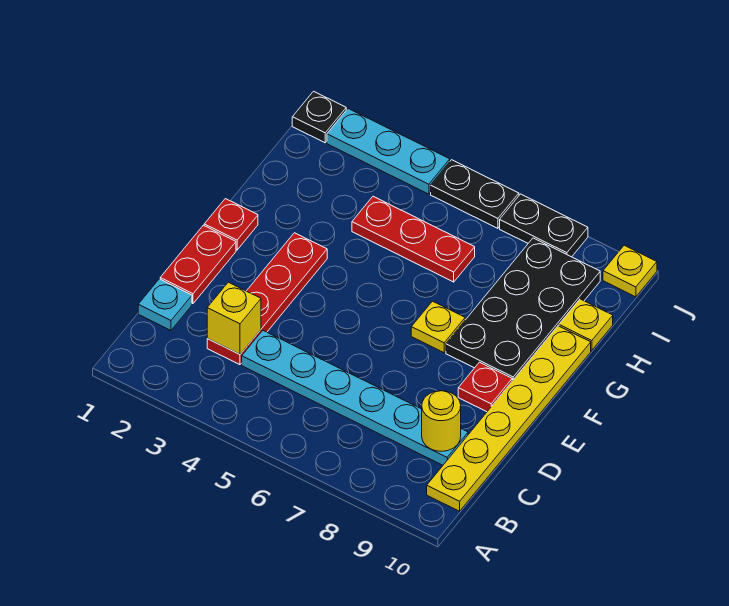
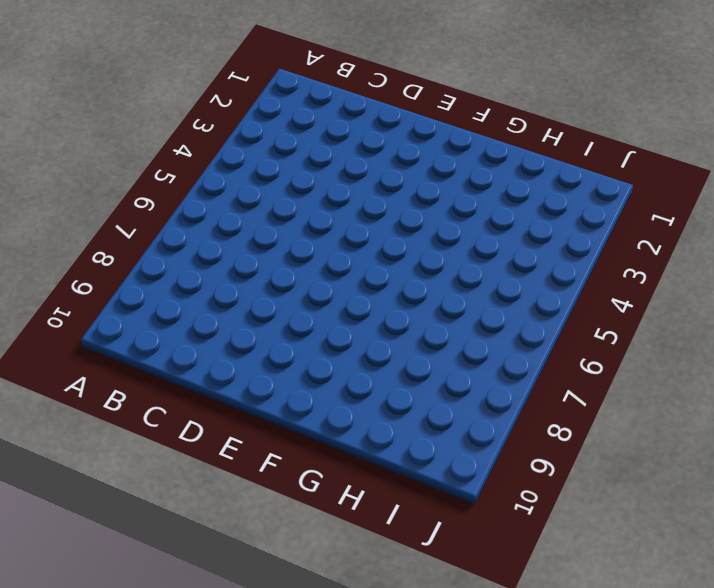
none -> yellow 1x6 plate [427,326,591,511]
none -> cyan 1x1 plate [138,279,192,330]
none -> red 1x4 plate [207,233,327,365]

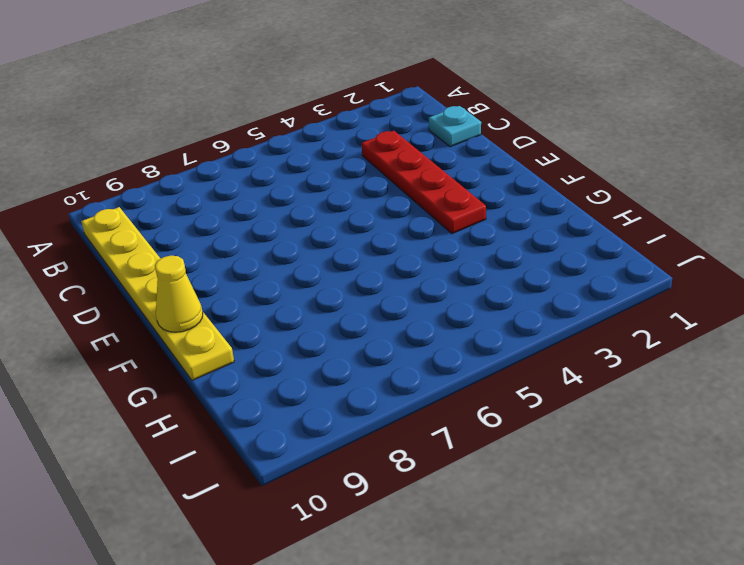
yellow 1x1 cone [155,256,203,332] -> none
none -> cyan 1x6 plate [242,331,468,465]
none -> red 1x2 plate [160,225,236,304]
none -> red 1x1 plate [458,362,512,412]

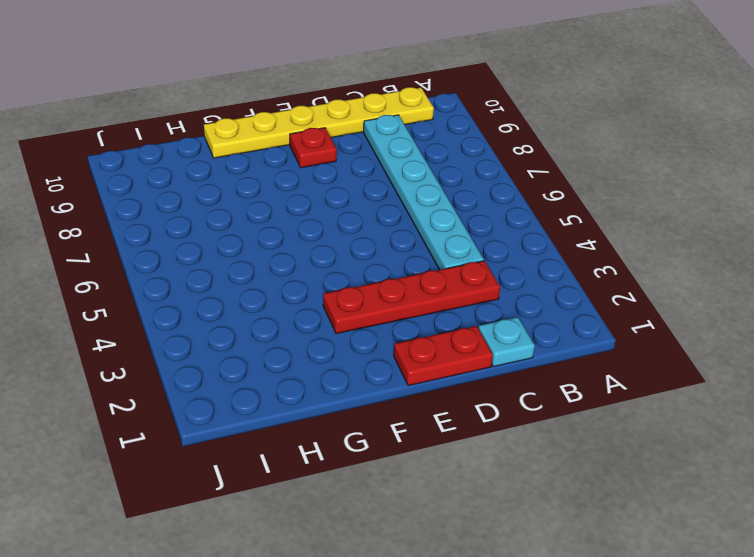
none -> red 1x1 plate [204,199,258,250]
none -> yellow 1x1 plate [411,301,465,353]
none -> black 2x4 plate [446,238,600,381]

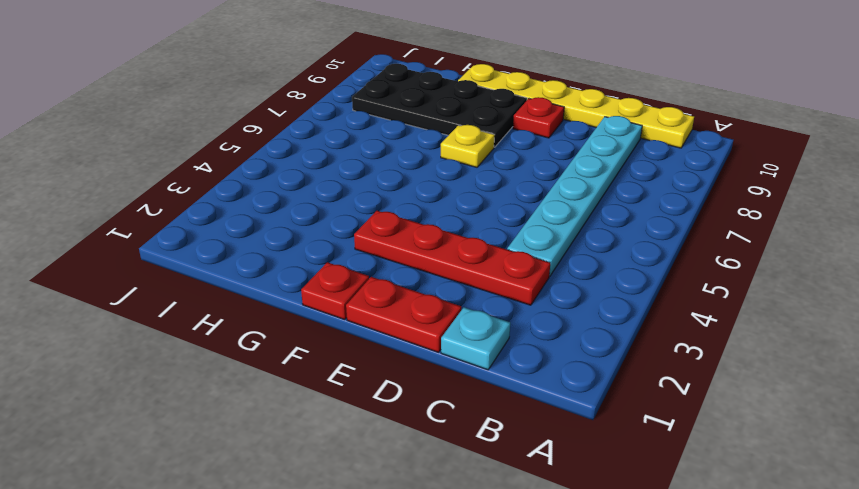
none -> red 1x3 plate [352,196,475,282]
none -> yellow 1x1 plate [559,299,613,350]
none -> black 1x1 plate [292,91,346,143]

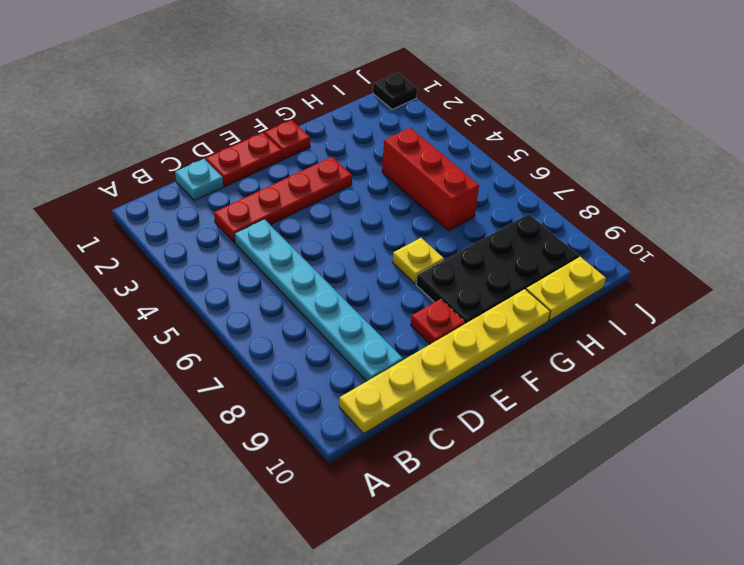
red 1x3 brick [382,128,479,231] -> red 1x3 plate [352,196,475,282]
yellow 1x2 plate [526,257,606,320] -> yellow 1x1 plate [559,299,613,350]
none -> cyan 1x3 plate [327,109,450,194]
none -> black 1x2 plate [431,160,519,228]
none -> black 1x2 plate [500,194,588,257]

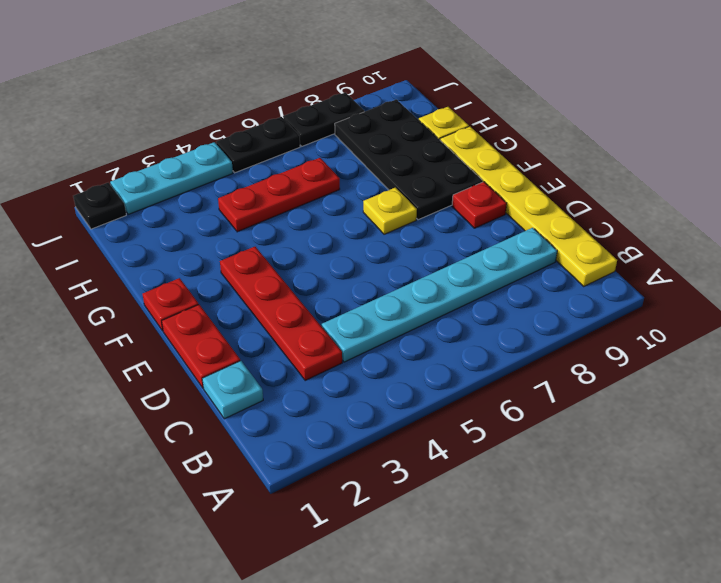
none -> yellow 1x1 plate [603,245,657,297]
none -> yellow 1x1 brick [207,282,261,354]
none -> yellow 1x1 round brick [422,391,461,451]

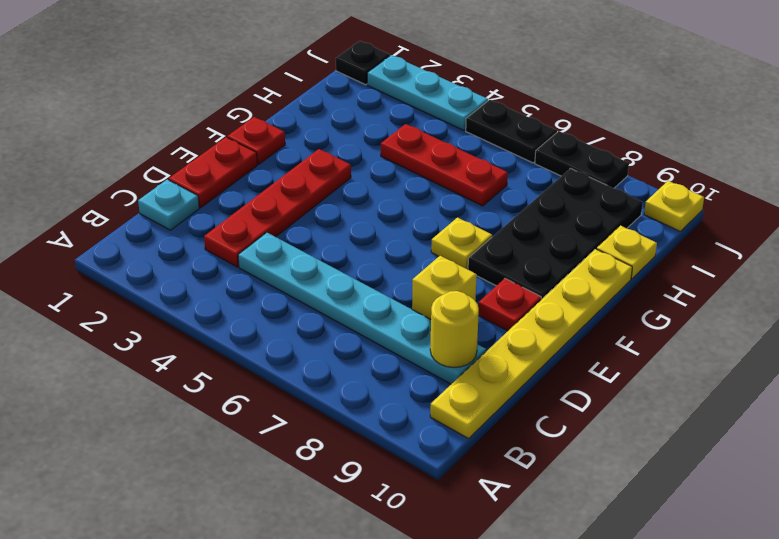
yellow 1x1 brick [412,256,477,319] -> yellow 1x1 brick moved to [207,282,261,354]

